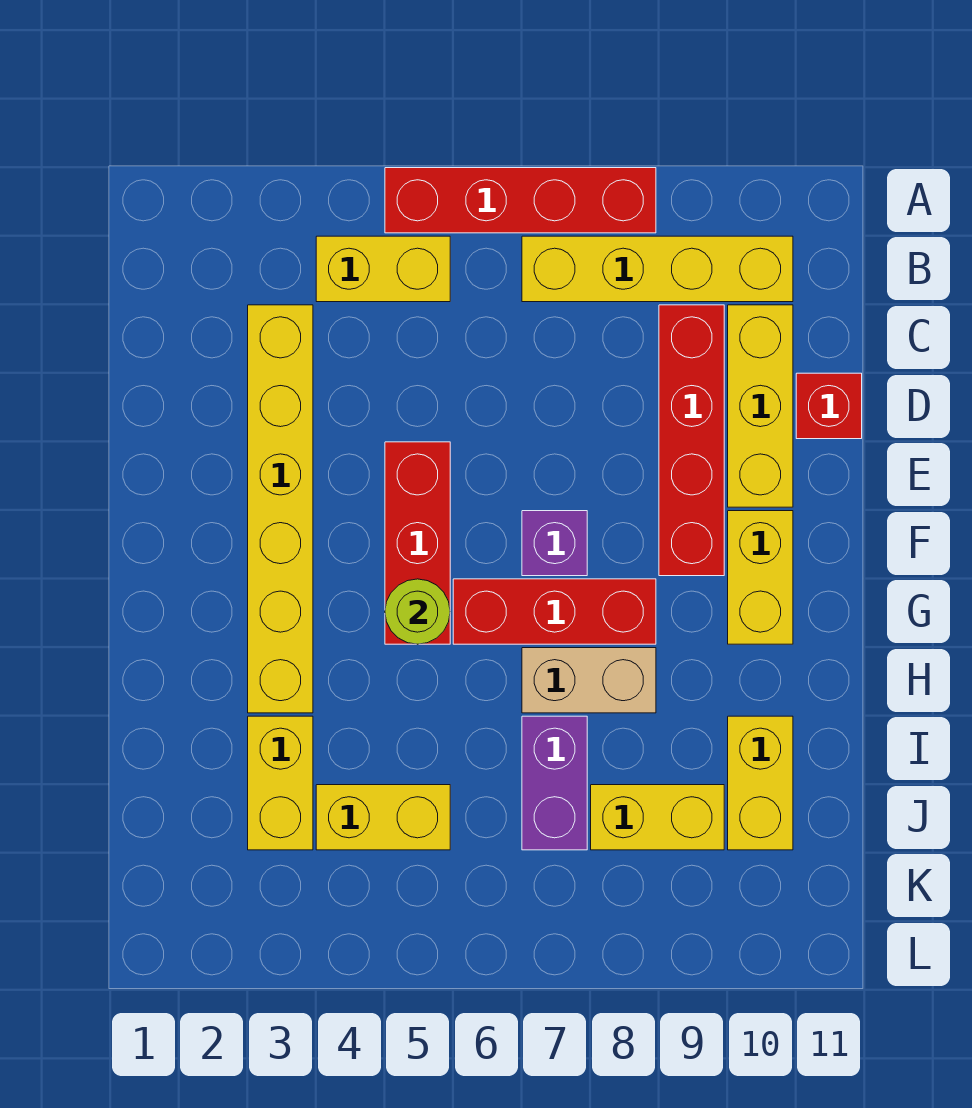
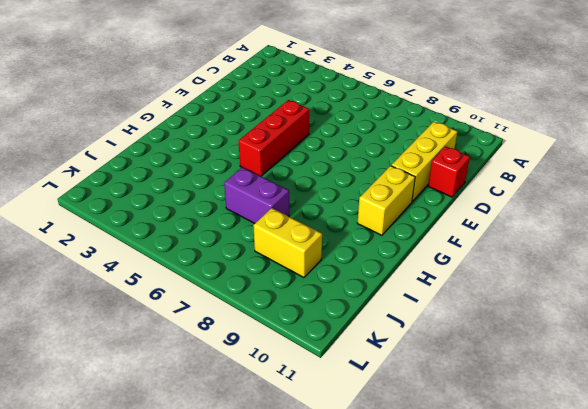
purple 1x2 brick [224,167,289,223] -> purple 1x2 brick turned to [522,716,587,850]
none -> red 1x4 brick [385,168,656,233]
none -> yellow 1x2 brick [316,236,450,302]
none -> yellow 1x4 brick [522,236,793,302]

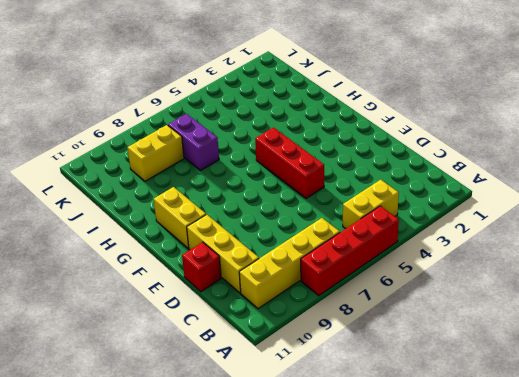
none -> yellow 1x6 brick [248,305,313,713]
none -> red 1x4 brick [659,305,724,576]
none -> purple 1x1 brick [522,511,587,576]

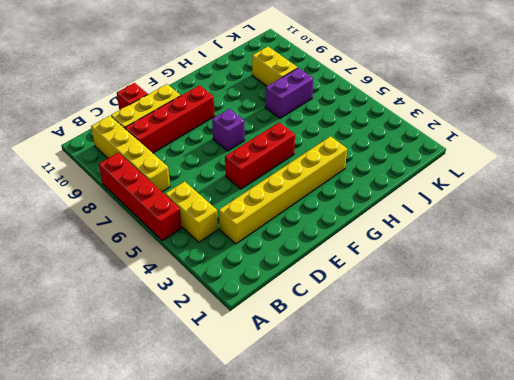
none -> yellow 1x2 brick [728,511,793,644]
none -> red 1x3 brick [453,579,656,644]
none -> tan 1x2 brick [522,648,656,713]

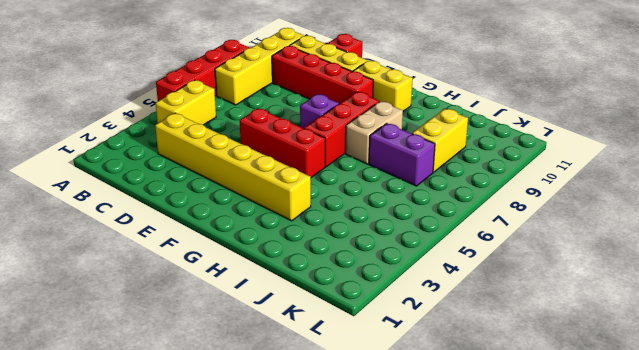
none -> yellow 1x2 brick [248,716,313,850]
none -> yellow 1x2 brick [728,716,793,850]
none -> yellow 1x2 brick [316,785,450,850]

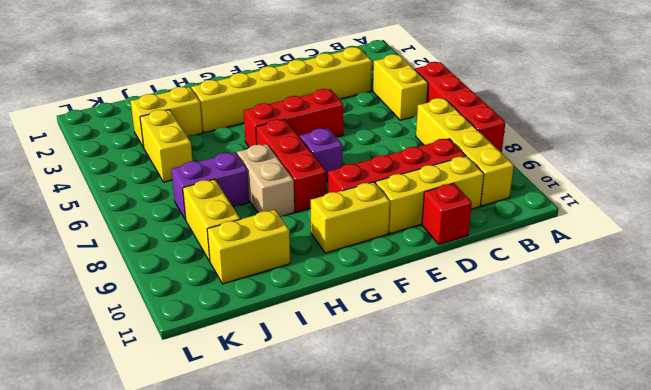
none -> lime 1x1 round brick [385,579,450,644]

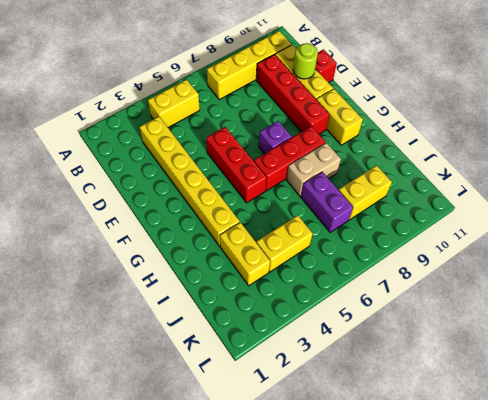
lime 1x1 round brick [293,43,318,79] -> lime 1x1 round brick moved to [385,579,450,644]
none -> red 1x4 brick [385,168,656,233]
none -> yellow 1x2 brick [728,716,793,850]

